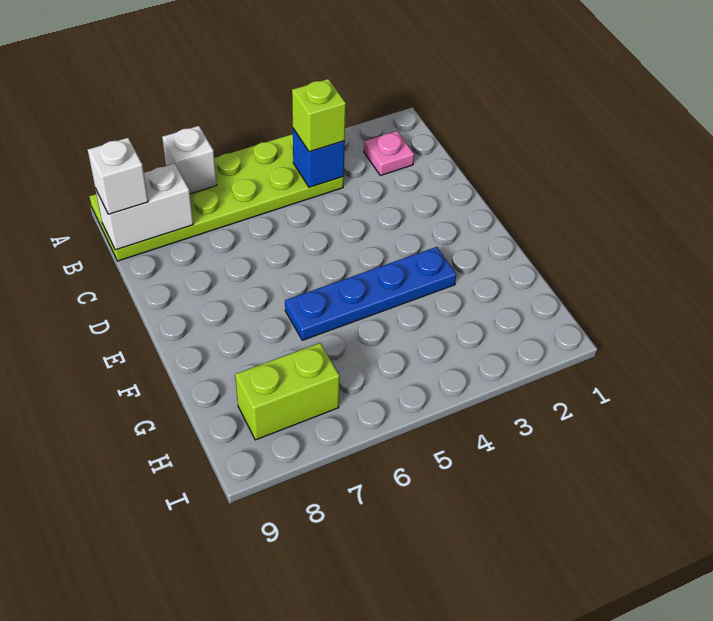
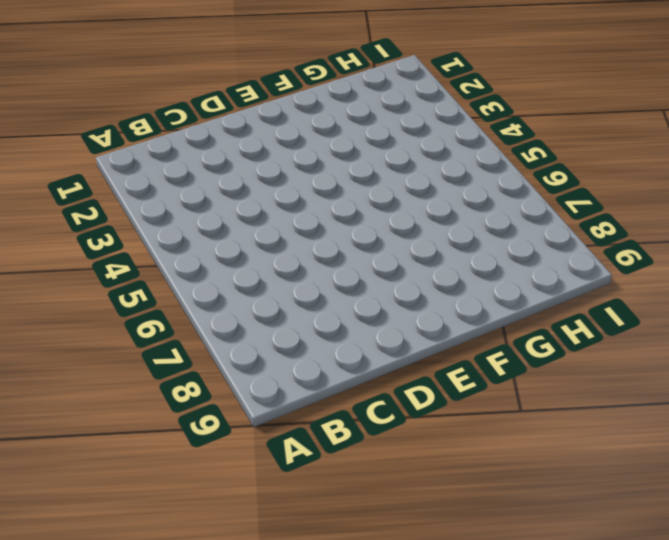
none -> lime 2x6 plate [89,134,344,261]
none -> pink 1x1 plate [364,131,414,176]

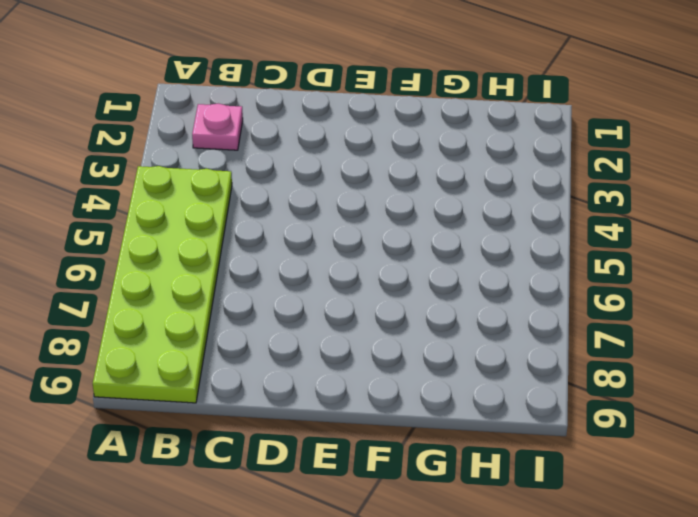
none -> blue 1x4 plate [285,247,456,340]
none -> lime 1x2 brick [235,343,340,440]

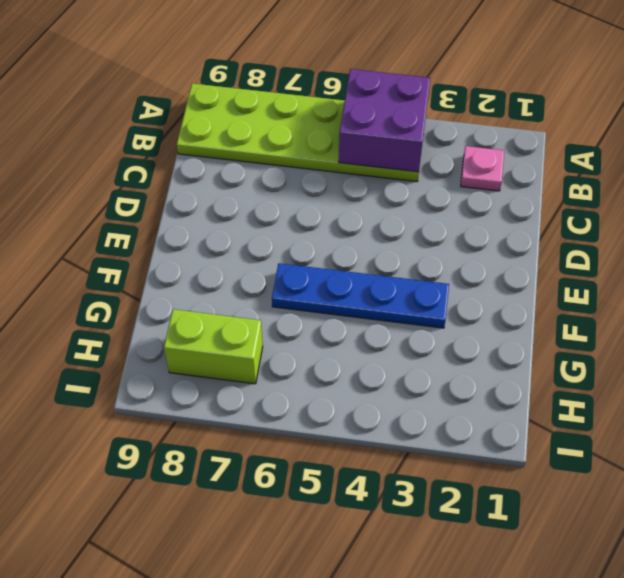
purple 2x2 brick [339,69,430,172] -> blue 1x1 brick [293,129,345,187]
none -> white 1x1 brick [162,126,217,194]
none -> white 1x2 brick [96,164,193,250]

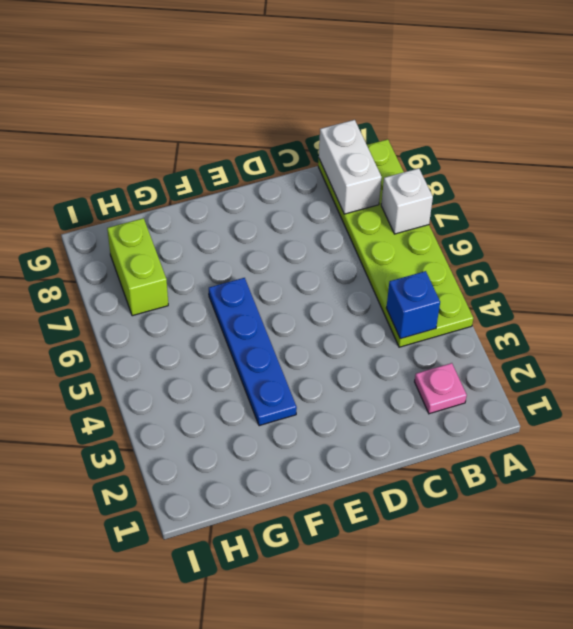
none -> lime 1x1 brick [292,79,346,152]
none -> white 1x1 brick [88,138,148,214]

